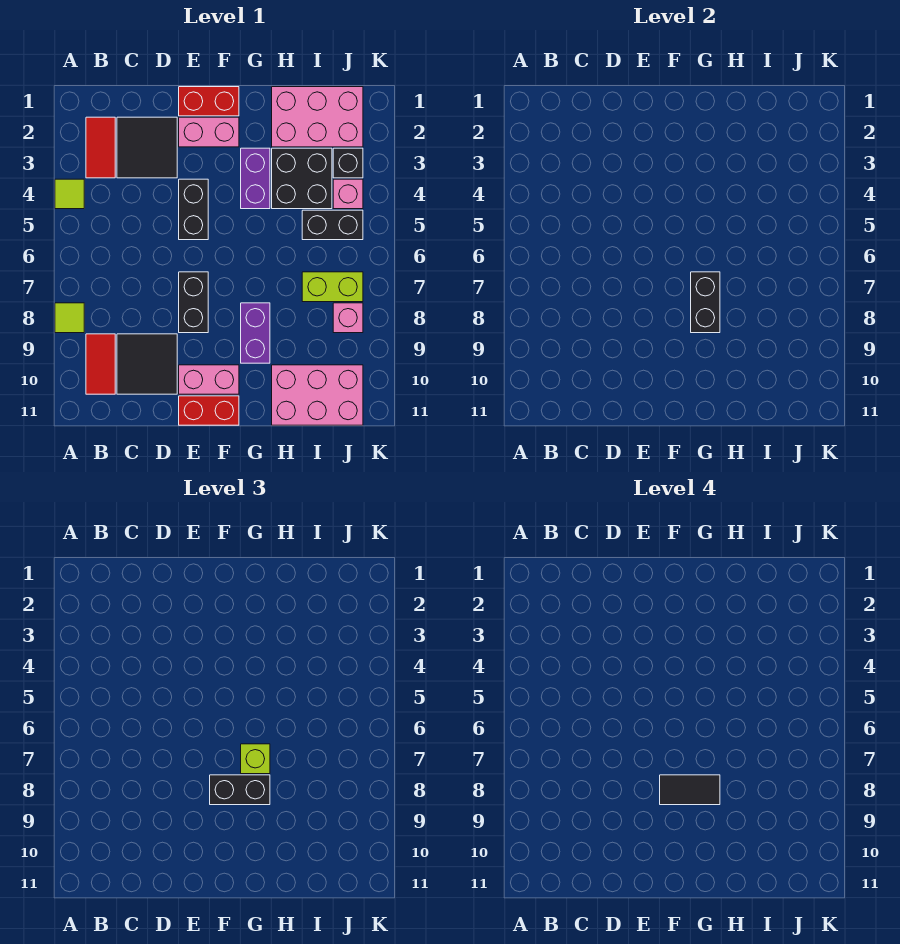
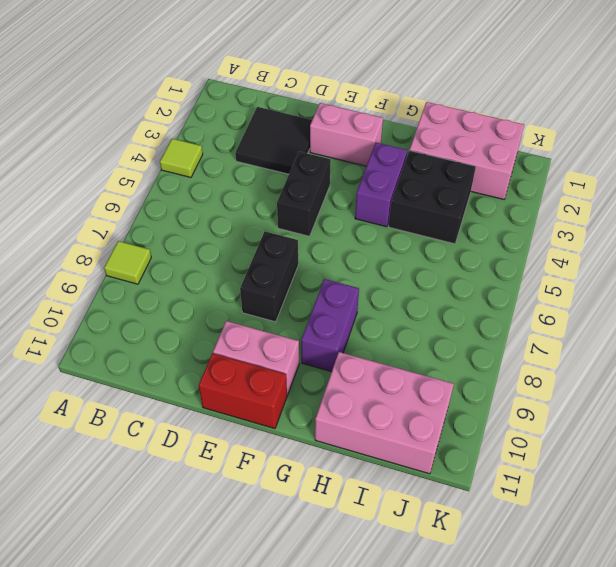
none -> red 1x2 tile [86,117,115,178]
none -> red 1x2 tile [86,334,115,394]
none -> black 2x2 tile [117,334,177,394]

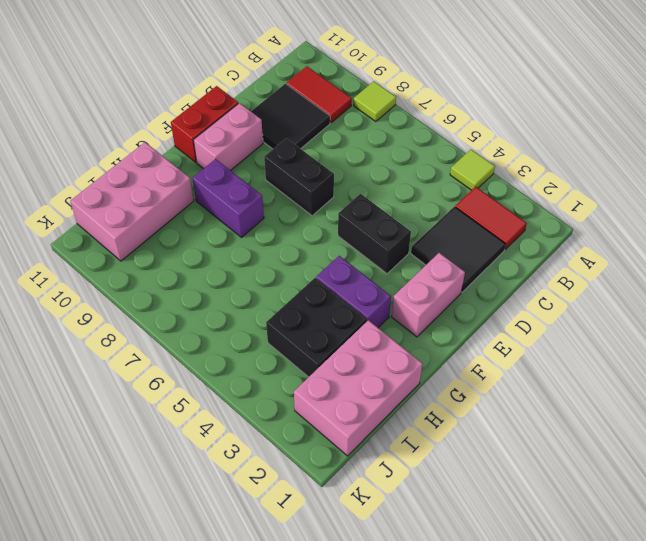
none -> red 1x2 brick [179,87,239,116]
none -> black 1x2 brick [302,210,363,240]
none -> lime 1x2 brick [302,272,363,302]

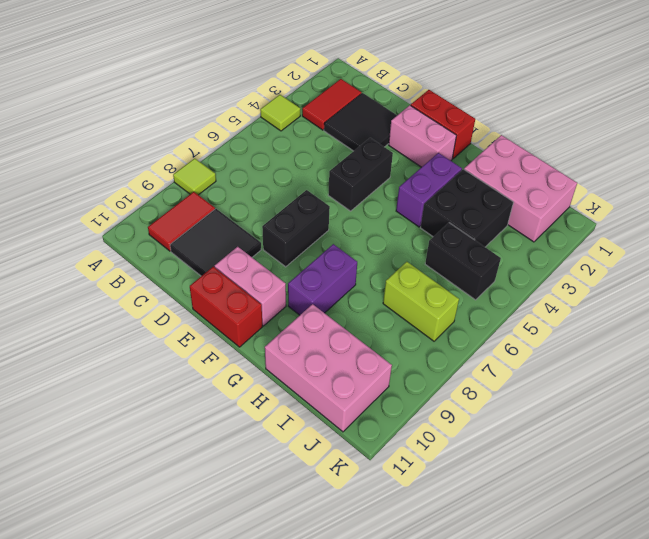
none -> black 1x1 brick [333,148,363,178]
none -> pink 1x1 brick [333,179,363,209]
none -> pink 1x1 brick [333,303,363,333]

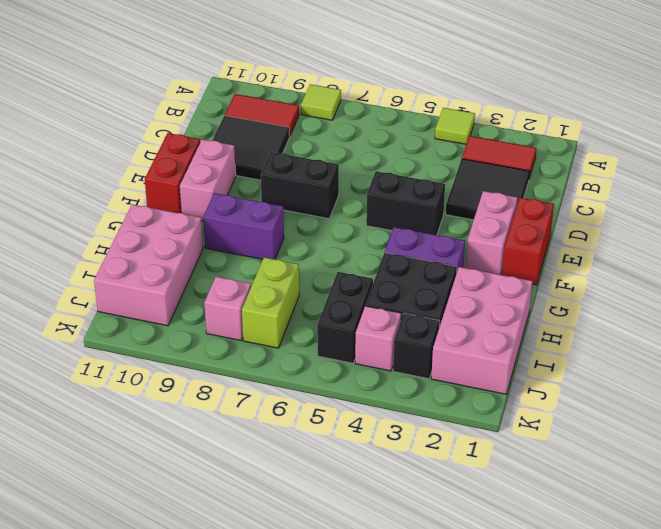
none -> black 1x2 brick [691,272,720,333]
none -> black 1x2 brick [210,775,270,805]
none -> lime 1x1 brick [241,744,270,774]

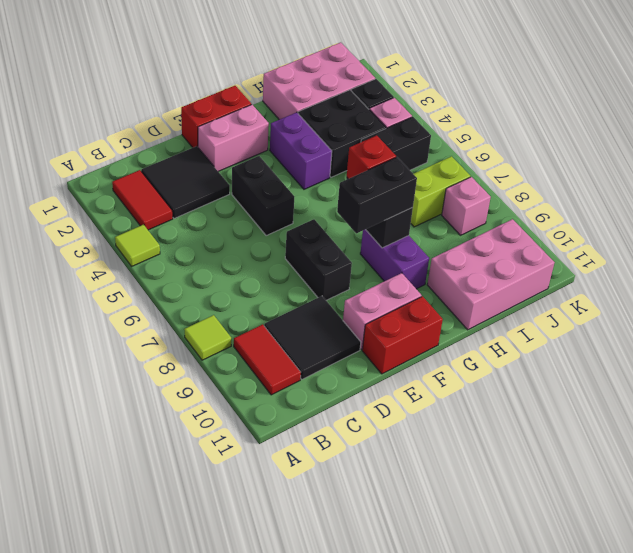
red 1x1 brick [347,135,396,179] -> lime 1x1 brick [241,744,270,774]
none -> black 1x2 tile [660,775,720,805]

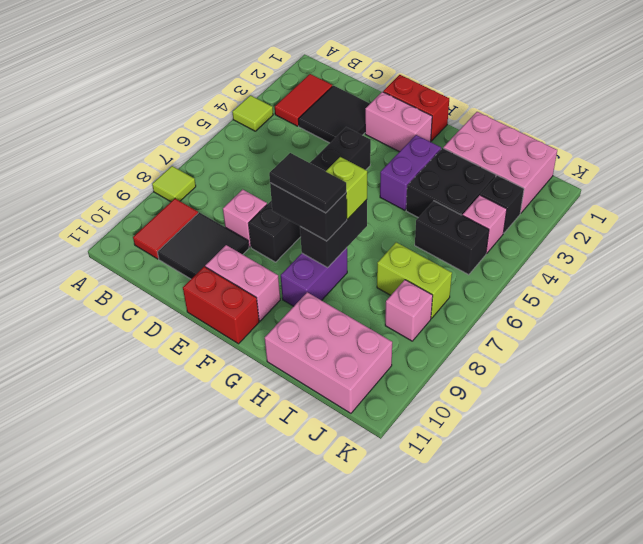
pink 1x1 brick [223,189,267,247] -> none

